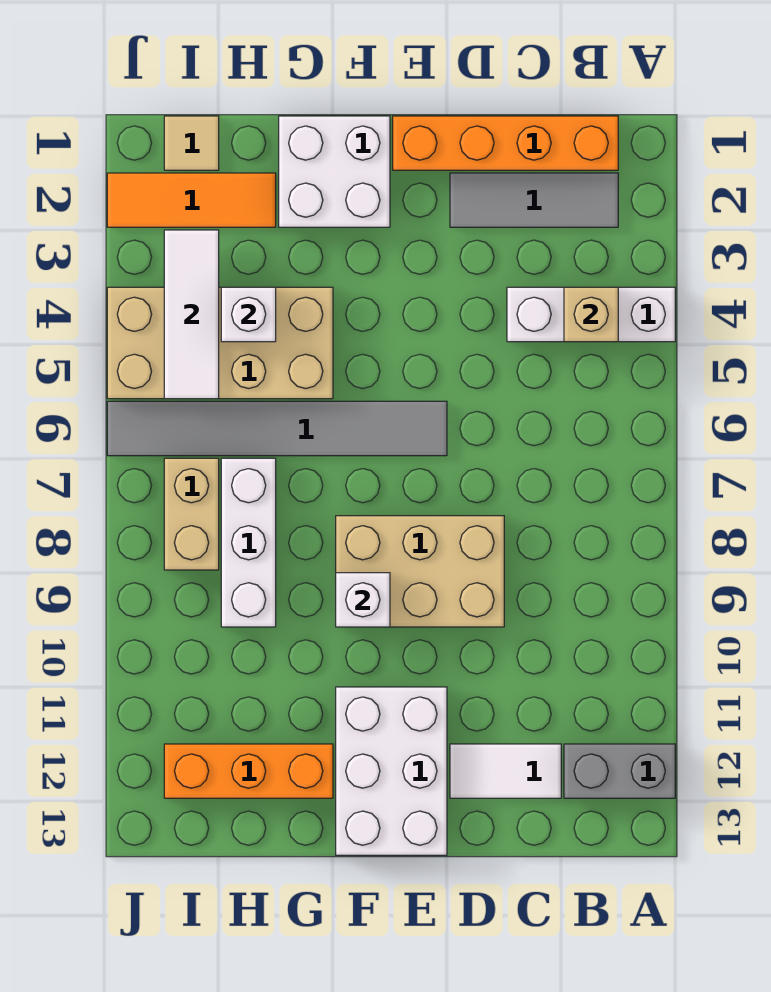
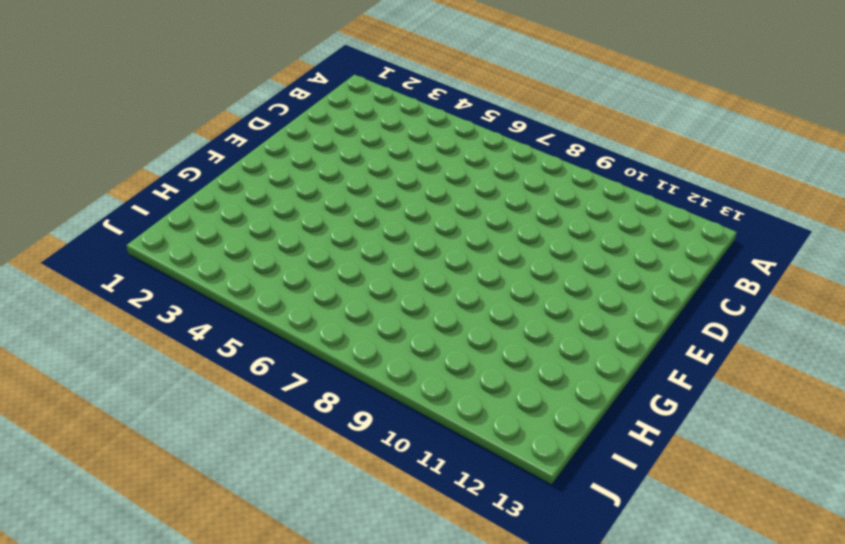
none -> white 1x3 brick [507,287,675,342]
none -> grey 1x2 brick [564,744,675,798]
none -> orange 1x4 brick [393,116,618,170]

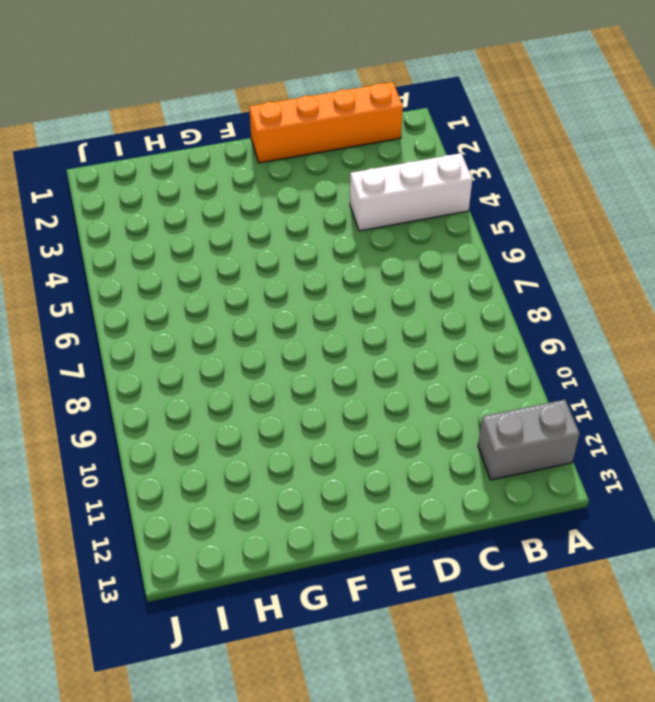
none -> grey 1x3 tile [450,173,618,227]
none -> white 1x2 tile [450,744,561,798]
none -> tan 2x3 brick [336,516,504,627]

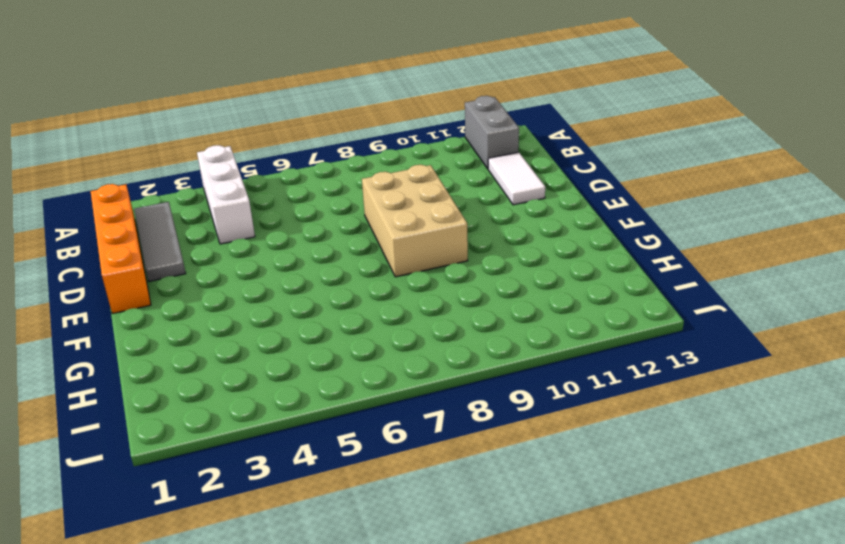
none -> grey 1x6 tile [107,401,447,456]
none -> white 2x3 brick [336,687,447,855]
none -> white 2x2 brick [279,116,390,227]

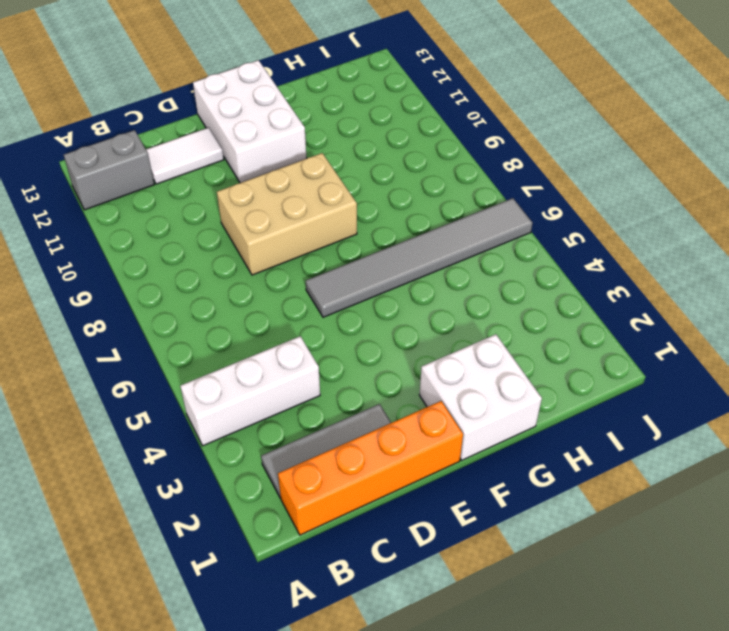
none -> tan 2x4 brick [107,287,333,399]
none -> orange 1x3 brick [164,744,333,798]
none -> orange 1x3 tile [107,173,276,227]

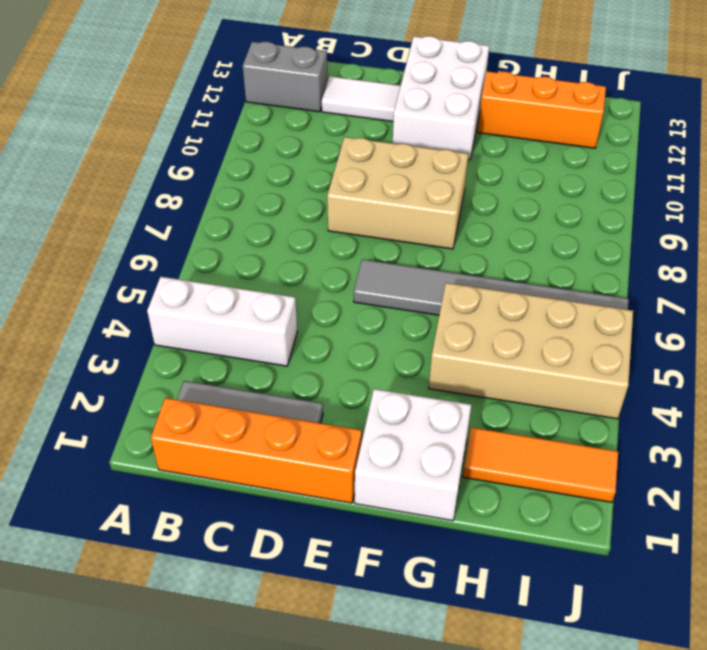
none -> white 1x3 brick [221,458,276,627]
none -> tan 1x1 tile [164,116,219,170]
none -> tan 1x2 brick [164,458,219,570]

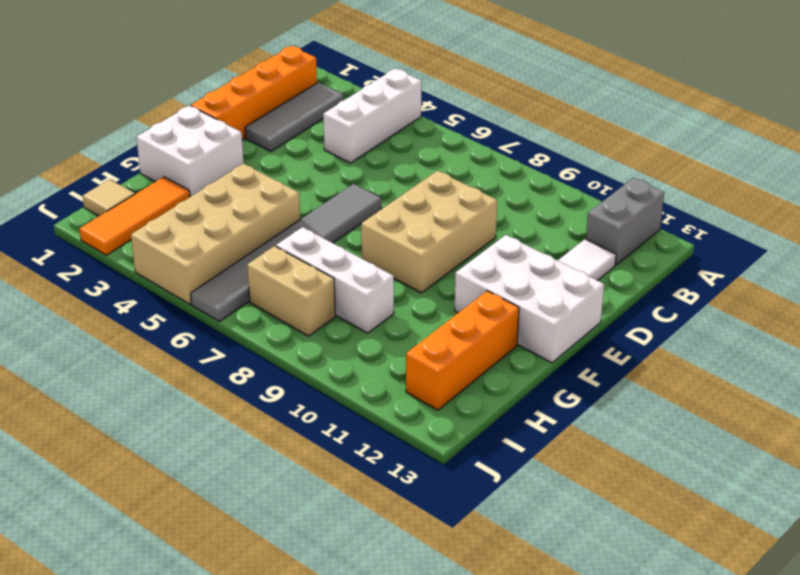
none -> tan 1x1 brick [564,287,618,342]
none -> white 1x1 brick [336,573,390,627]
none -> white 1x1 brick [221,287,276,342]

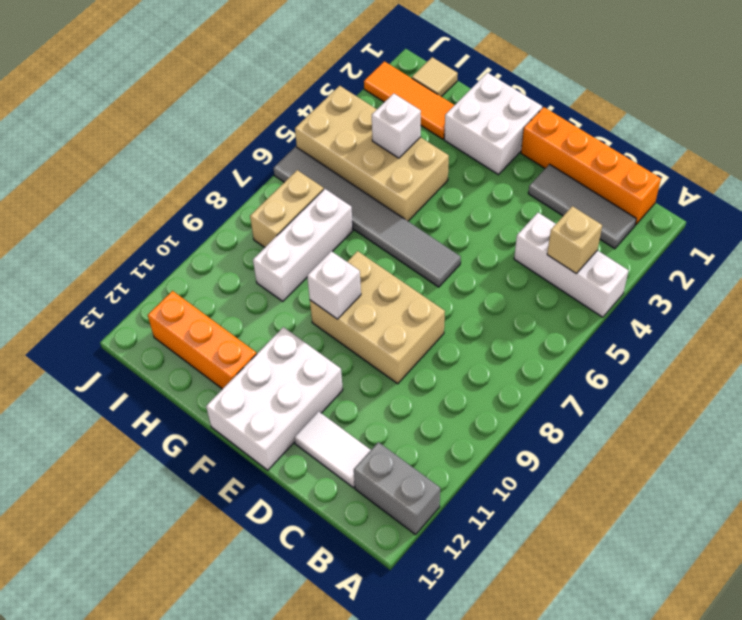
none -> white 1x3 tile [164,230,219,399]

